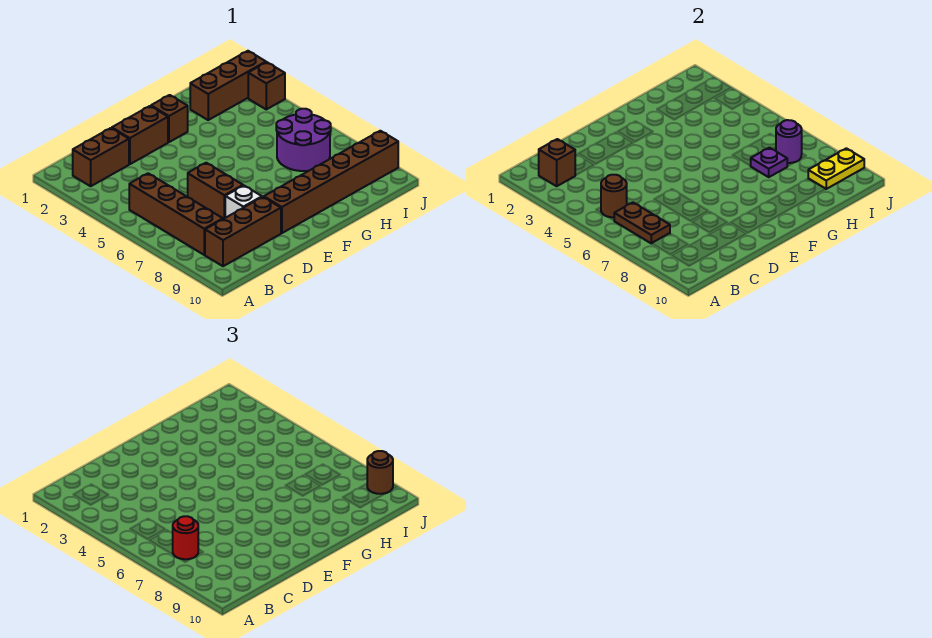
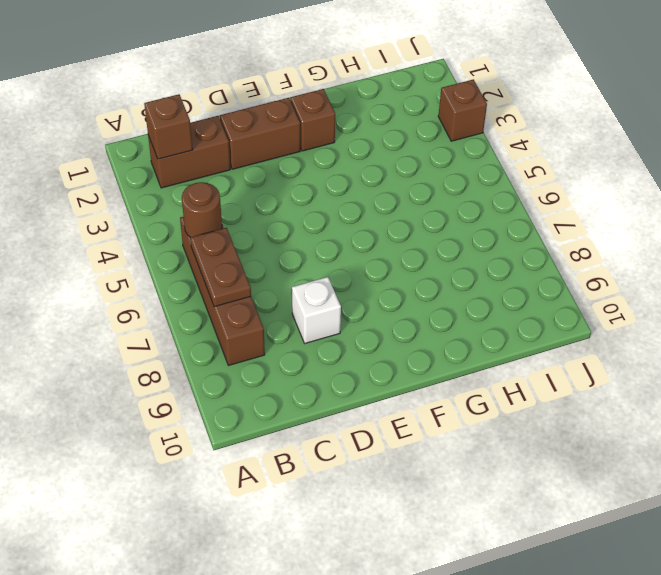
none -> brown 1x3 brick [205,197,281,266]
none -> brown 1x2 brick [188,163,243,219]
none -> brown 1x6 brick [264,131,398,233]

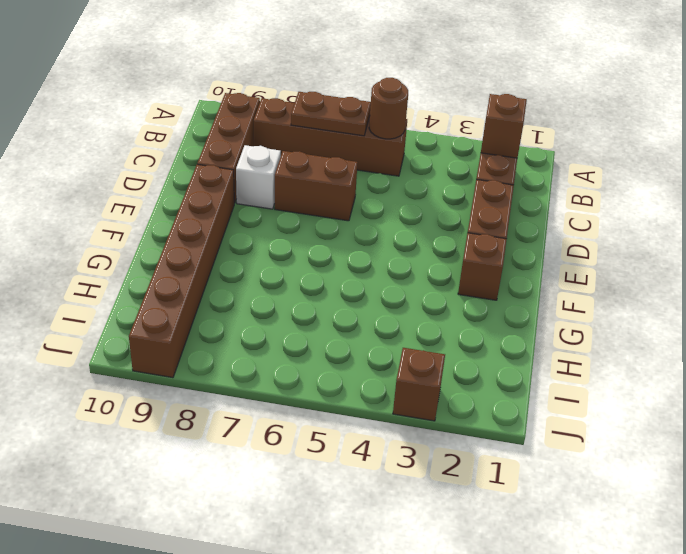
none -> brown 1x3 brick [190,51,266,120]
none -> purple 2x2 round brick [276,109,331,171]
none -> purple 1x1 plate [751,148,787,177]

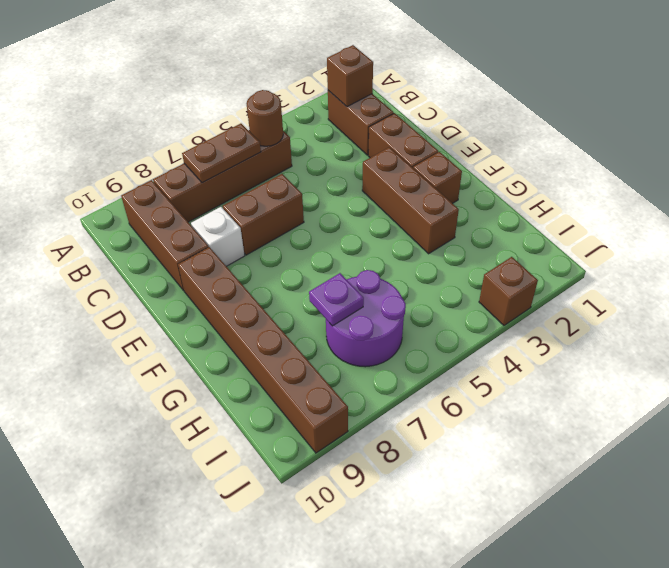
brown 1x3 brick [362,147,459,254] -> brown 1x3 brick moved to [190,51,266,120]
none -> purple 1x1 round brick [776,120,802,163]
none -> yellow 1x2 plate [808,148,864,189]
none -> red 1x1 round brick [173,516,198,559]

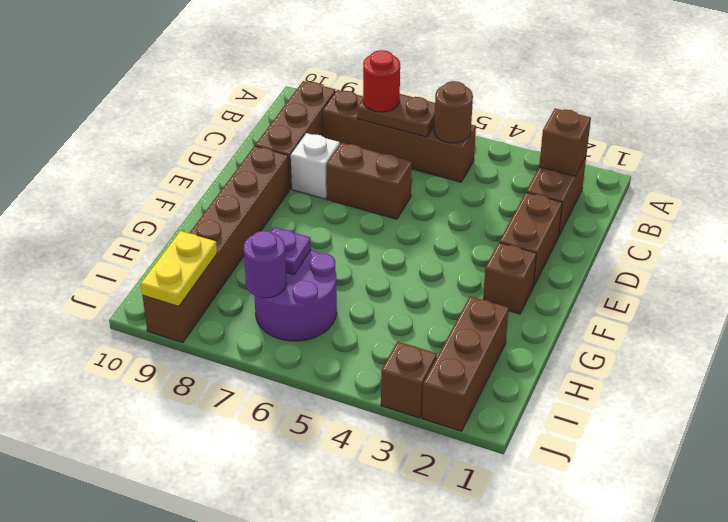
none -> brown 1x1 round brick [367,451,393,494]

